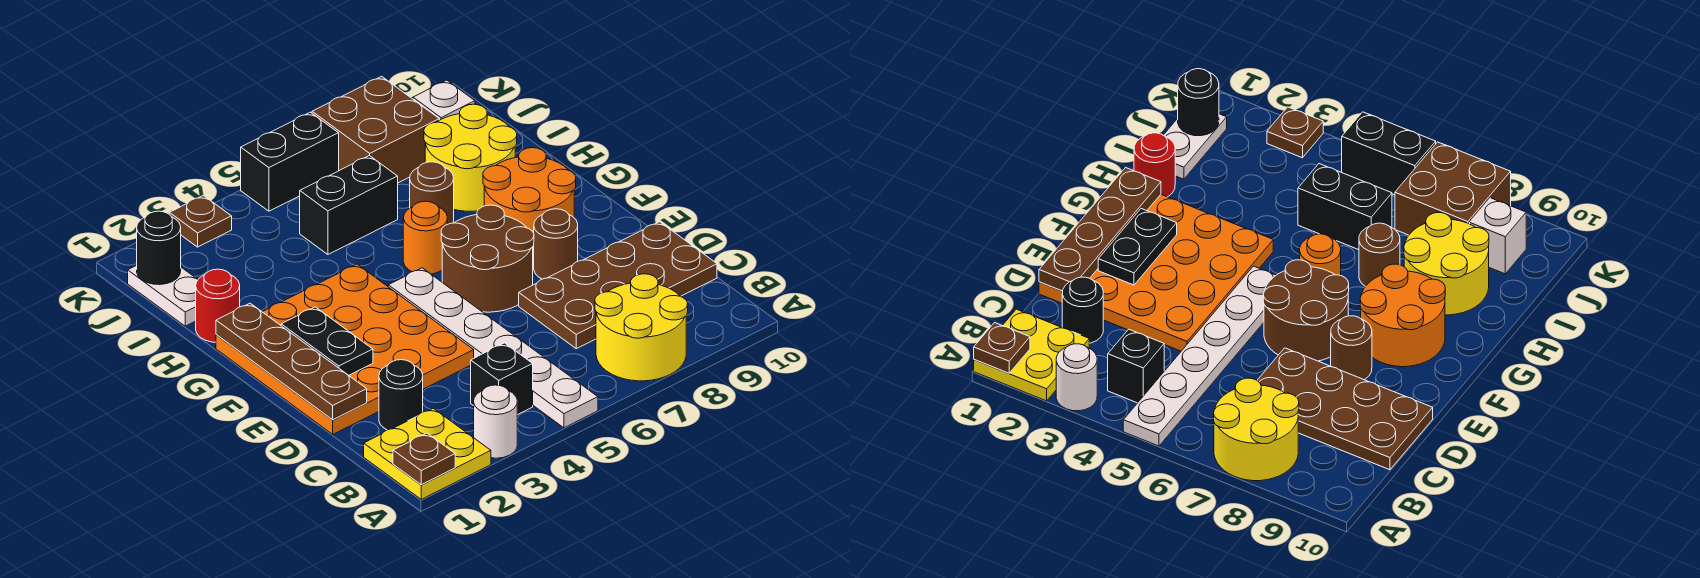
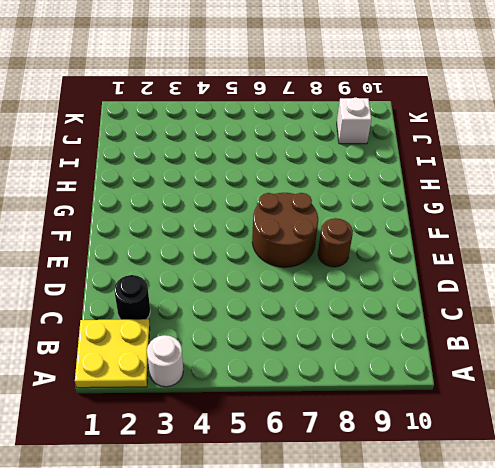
none -> white 1x6 plate [388,268,598,428]
none -> yellow 2x2 round brick [595,274,688,381]
none -> black 1x1 brick [471,343,533,415]

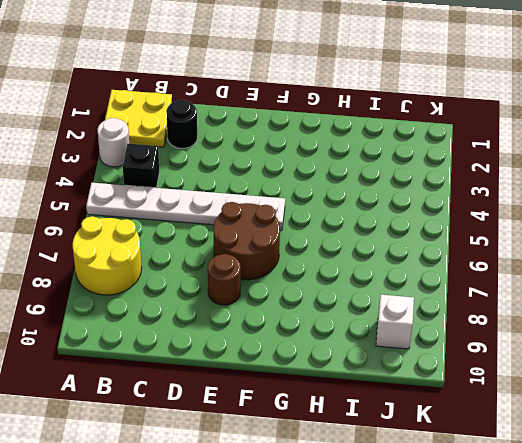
none -> brown 2x4 plate [519,222,717,349]
none -> orange 4x4 plate [216,264,474,434]
none -> orange 2x2 round brick [483,148,576,255]

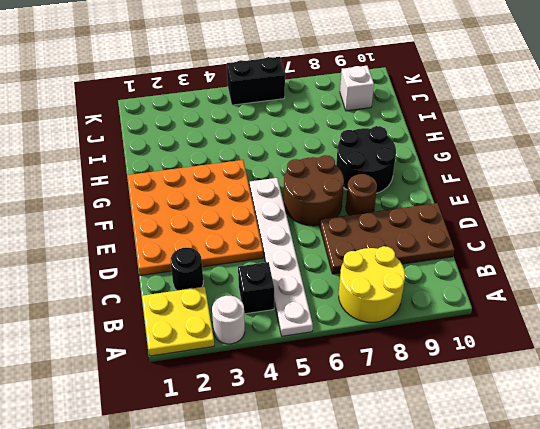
black 2x2 round brick [336,126,396,193] -> orange 2x2 round brick [483,148,576,255]
none -> orange 1x1 round brick [403,201,447,274]
none -> red 1x1 round brick [196,269,240,342]
none -> brown 1x1 round brick [410,162,454,224]

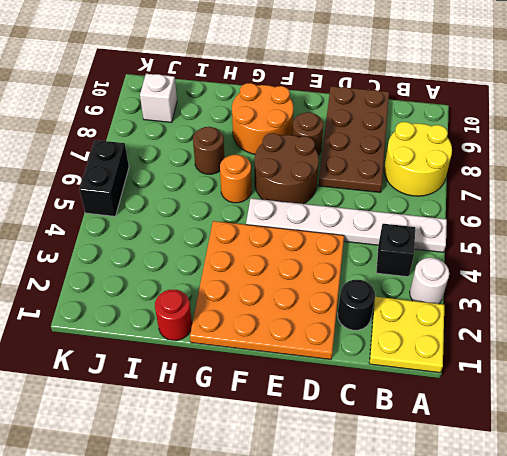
none -> yellow 2x2 round brick [424,104,517,211]
none -> white 1x2 plate [128,265,198,326]
none -> black 1x2 brick [300,156,398,254]

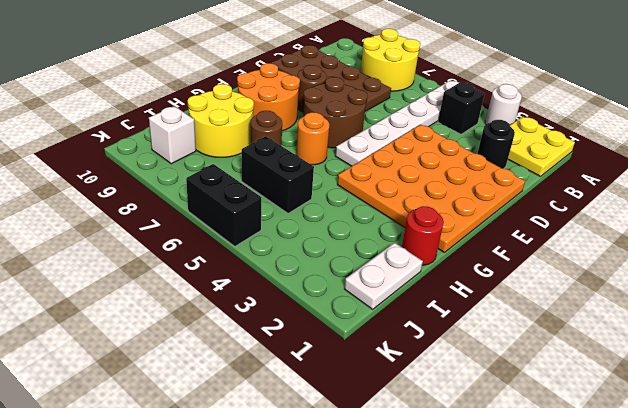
none -> brown 2x2 brick [312,76,439,183]
none -> brown 1x1 plate [169,195,232,247]
none -> brown 1x1 plate [393,433,455,485]

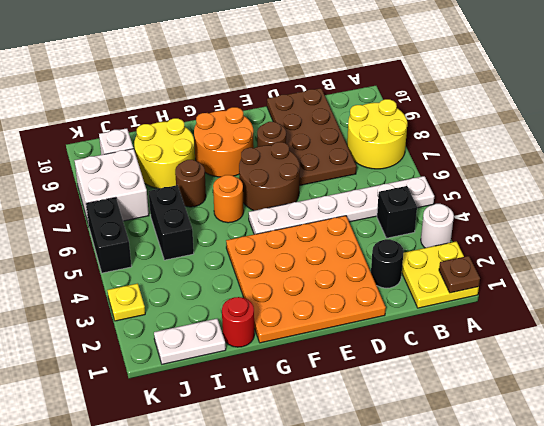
white 2x2 brick [74,149,149,225] -> brown 2x2 brick [312,76,439,183]
yellow 1x1 plate [107,283,145,321] -> brown 1x1 plate [169,195,232,247]
none -> brown 1x4 plate [216,303,367,420]
none -> black 1x2 plate [281,307,373,375]
none -> black 1x1 round brick [137,211,181,285]

